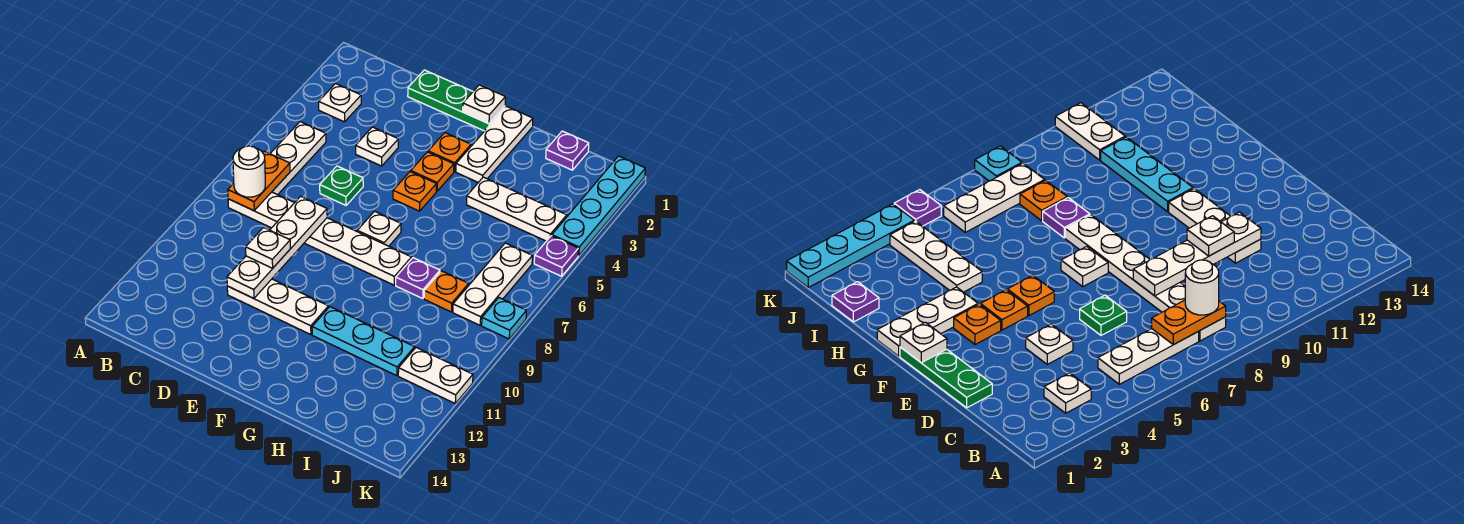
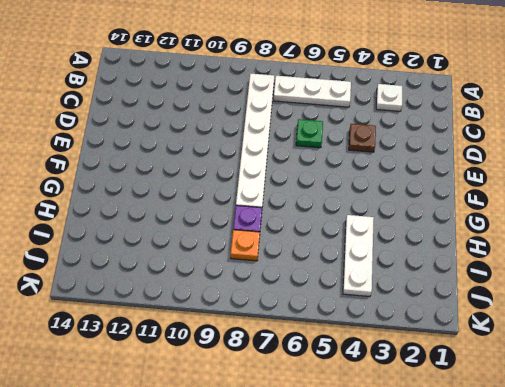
brown 1x1 plate [349,124,376,152] -> white 1x1 plate [356,127,398,166]
none -> green 1x3 plate [408,70,505,131]
none -> white 1x3 plate [227,279,328,335]
none -> orange 1x1 plate [428,133,471,172]

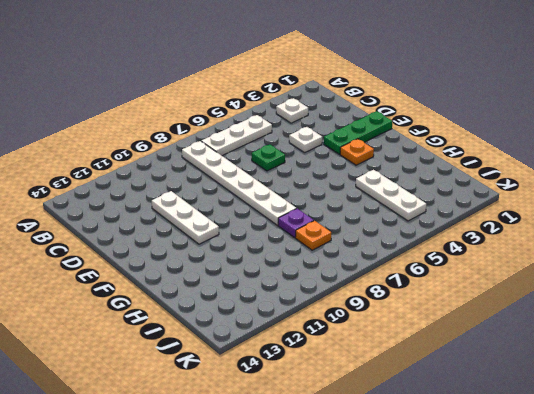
green 1x3 plate [324,111,392,154] -> green 1x3 plate turned to [408,70,505,131]
none -> orange 1x1 plate [411,152,454,191]
none -> orange 1x1 plate [393,172,436,211]
none -> white 1x1 plate [357,211,401,246]

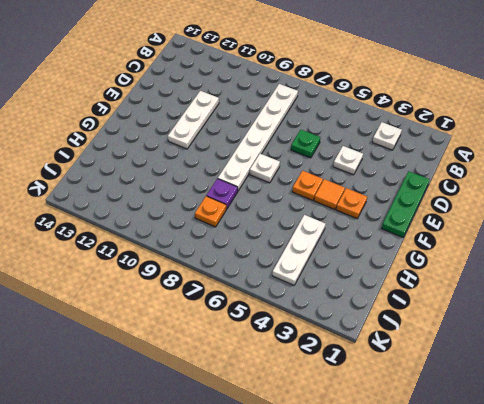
orange 1x1 tile [314,179,345,209] -> orange 1x1 plate [411,152,454,191]
none -> white 1x3 plate [270,122,326,195]
none -> white 1x3 plate [456,107,533,182]
none -> cyan 1x3 plate [312,307,415,376]

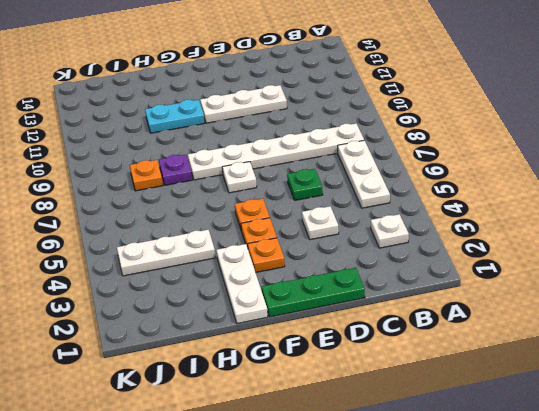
cyan 1x2 plate [145,100,205,133] -> cyan 1x3 plate [312,307,415,376]
none -> purple 1x1 plate [546,131,589,170]
none -> white 1x3 plate [453,243,532,325]
none -> white 1x2 plate [398,347,473,403]

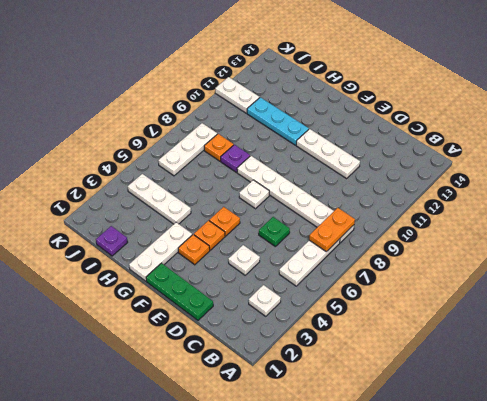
none -> cyan 1x4 plate [552,156,645,256]
none -> purple 1x1 plate [534,236,578,276]
none -> cyan 1x1 plate [482,298,526,339]

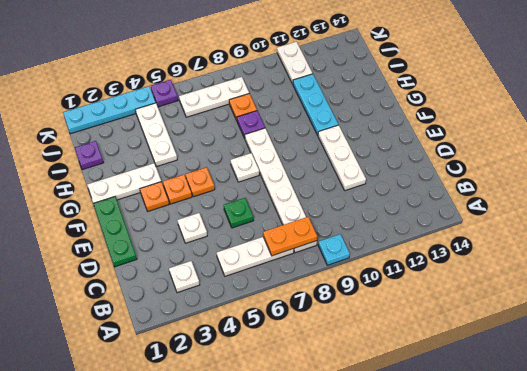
cyan 1x1 plate [318,234,350,265] -> cyan 1x1 plate moved to [482,298,526,339]
none -> white 1x4 plate [227,196,327,298]
none -> white 1x1 plate [463,85,505,124]
none -> white 1x1 round brick [233,146,265,197]

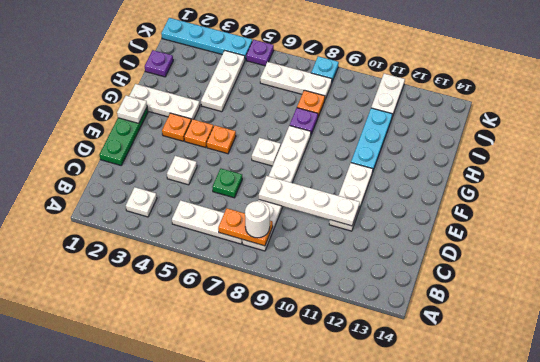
none -> white 1x1 plate [246,228,290,268]

